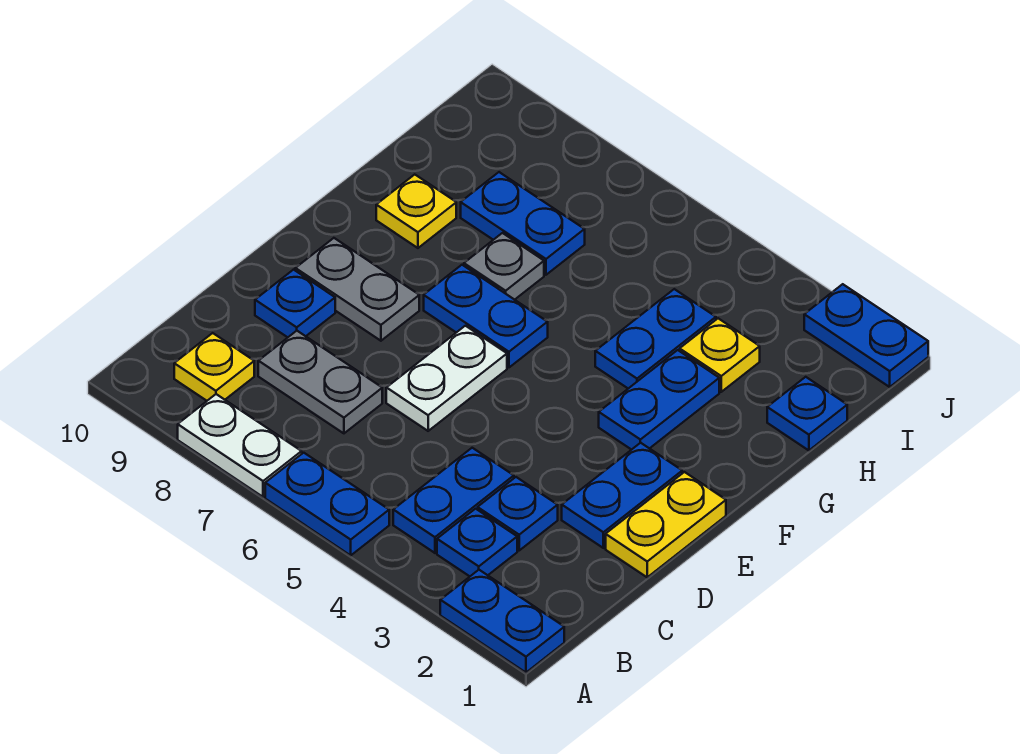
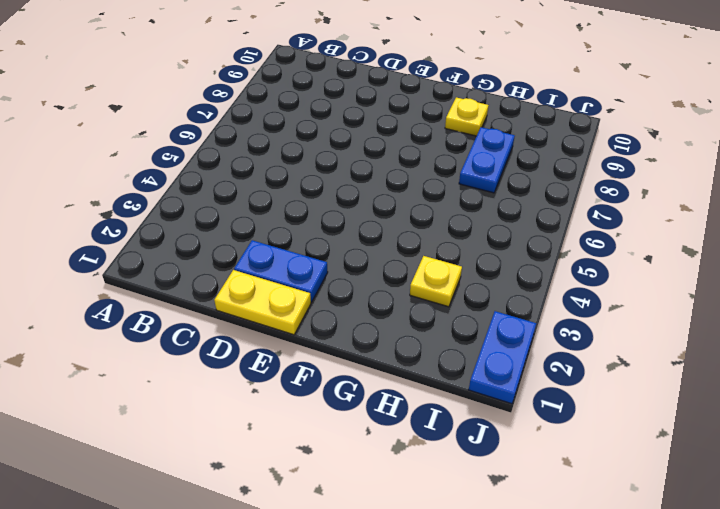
none -> blue 1x2 plate [440,570,564,672]
none -> blue 1x2 plate [265,453,389,555]
none -> white 1x2 plate [178,394,302,497]

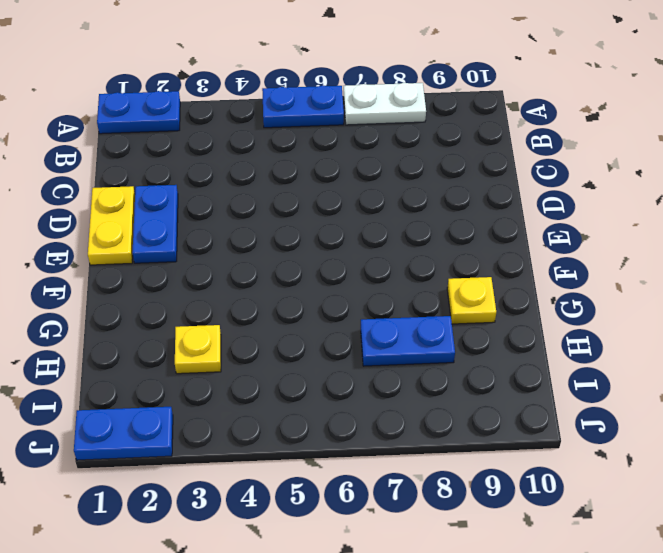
none -> blue 1x1 plate [437,509,517,576]
none -> blue 1x2 plate [393,448,514,553]
none -> yellow 1x1 plate [174,333,254,401]

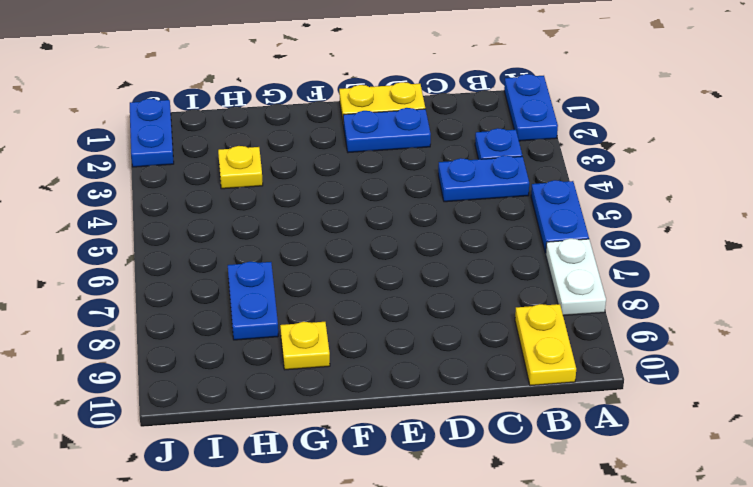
yellow 1x2 plate [515,304,576,386] -> yellow 1x1 plate [174,333,254,401]
none -> blue 1x1 plate [478,477,558,550]
none -> grey 1x2 plate [258,331,382,433]
none -> white 1x2 plate [386,326,507,431]

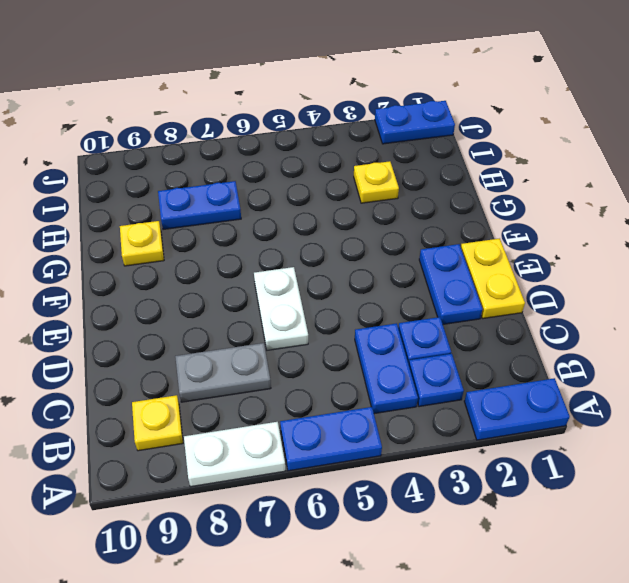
none -> blue 1x1 plate [255,270,335,337]
none -> grey 1x2 plate [295,238,419,341]
none -> blue 1x2 plate [599,350,719,450]

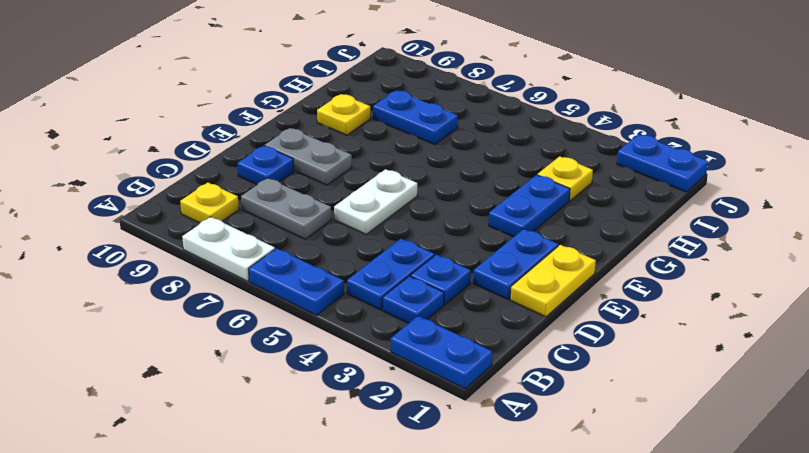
none -> blue 1x2 plate [424,265,548,367]
none -> blue 1x2 plate [595,289,716,388]
none -> grey 1x1 plate [464,233,544,300]

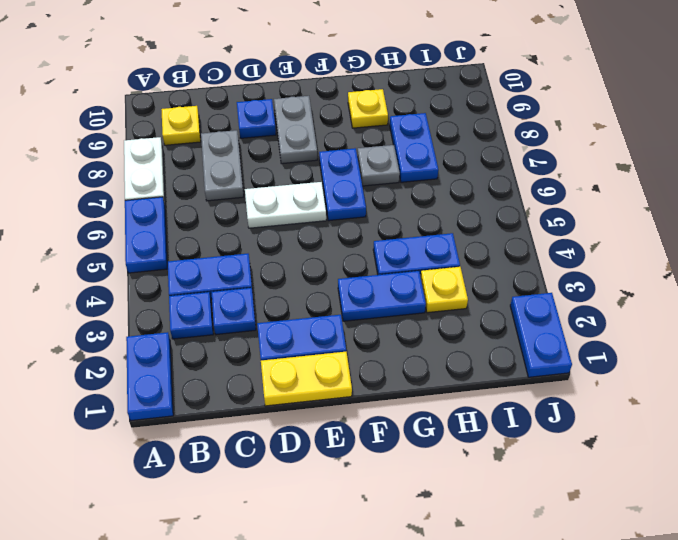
none -> blue 1x1 plate [767,377,847,450]

